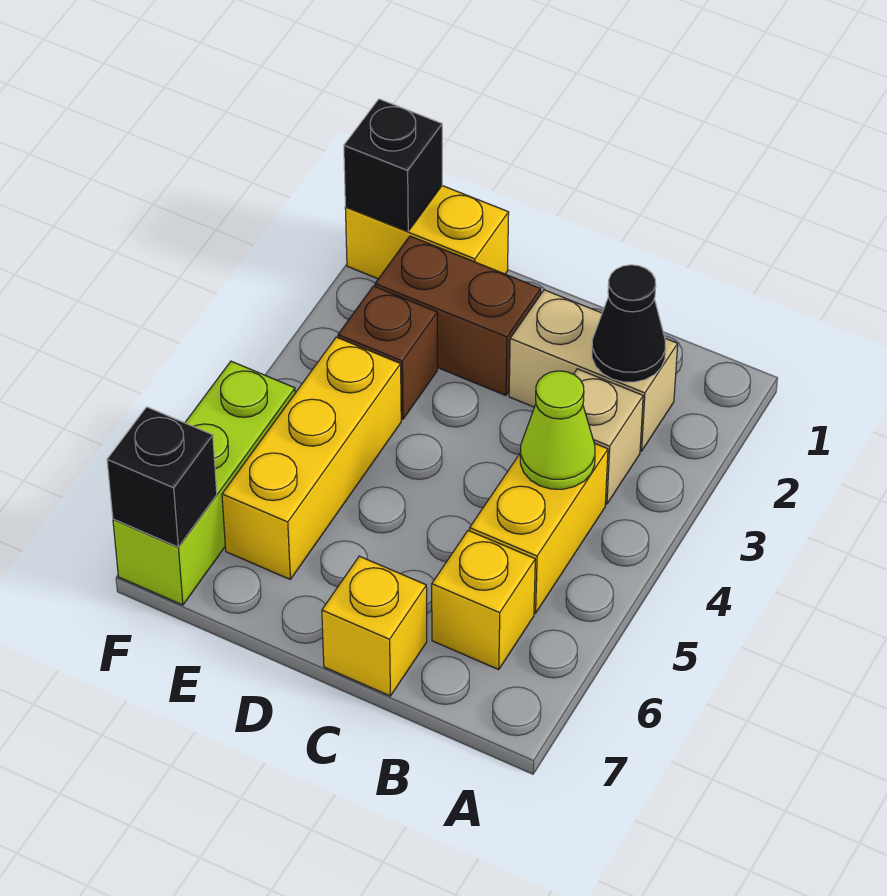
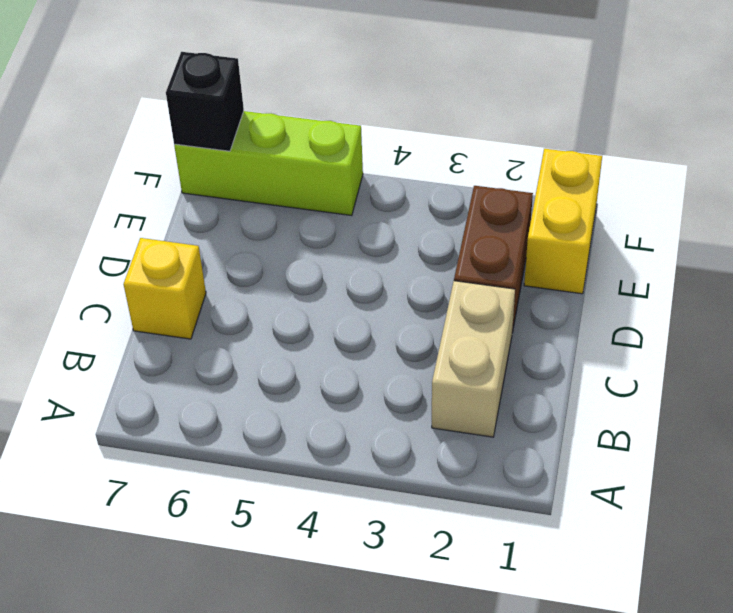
none -> tan 1x1 brick [574,369,643,504]
none -> yellow 1x2 brick [470,443,608,613]
none -> yellow 1x1 brick [432,531,535,669]

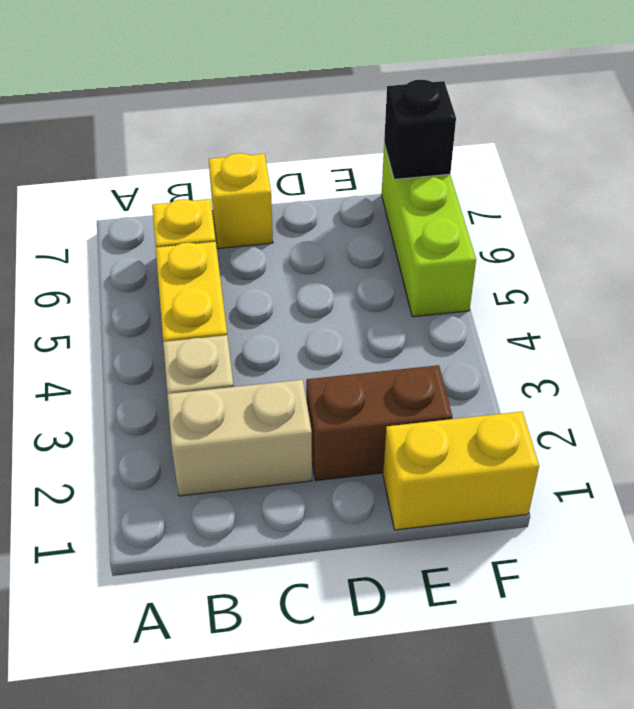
none -> brown 1x1 brick [338,286,437,419]
none -> yellow 1x3 brick [222,337,401,579]
none -> black 1x1 cone [592,265,666,382]

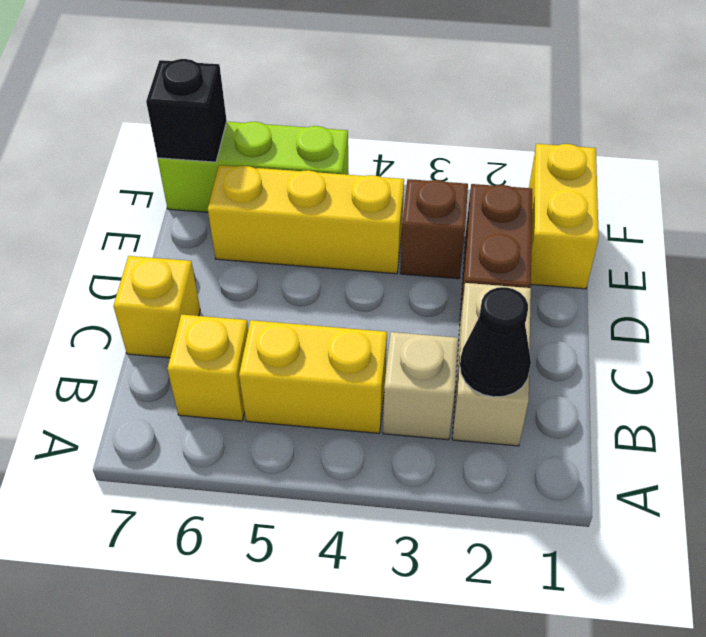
none -> lime 1x1 cone [520,371,595,489]
none -> black 1x1 brick [344,99,442,231]

